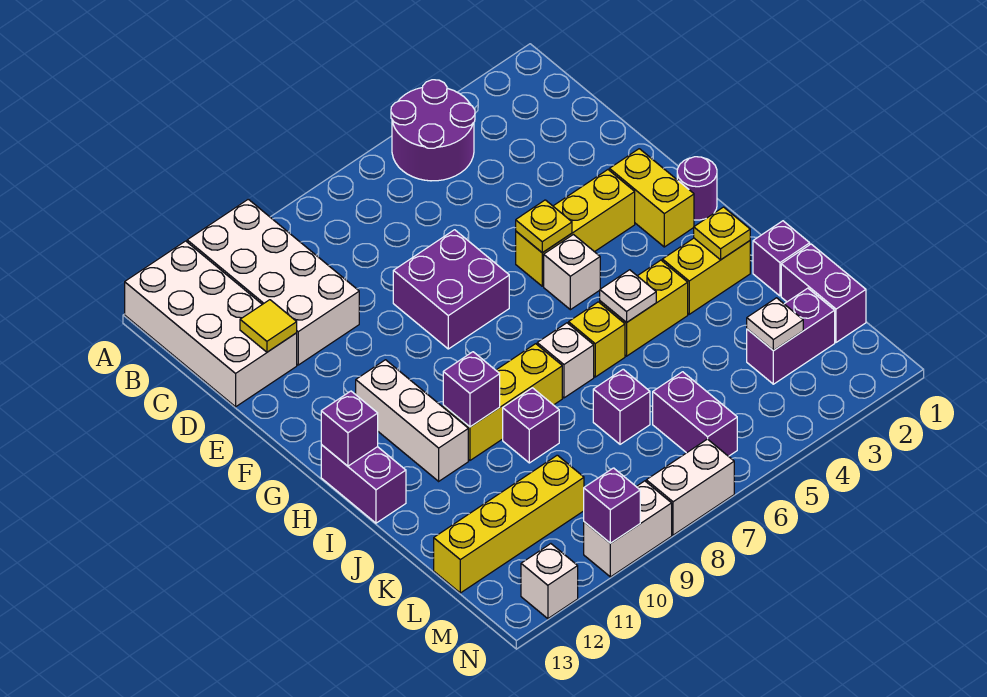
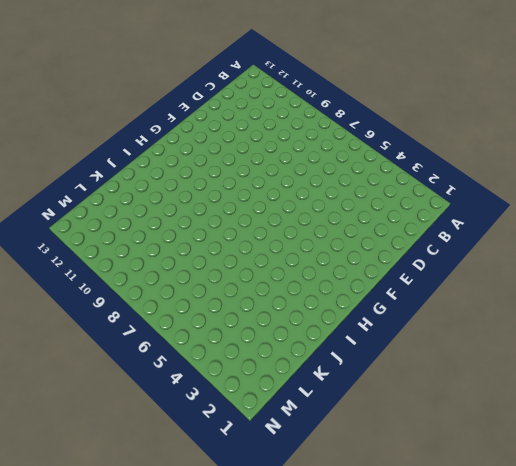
none -> purple 2x2 round brick [391,80,475,181]
none -> white 2x4 brick [187,199,359,365]
none -> white 2x4 brick [125,241,297,407]
none -> purple 2x2 brick [393,230,509,349]

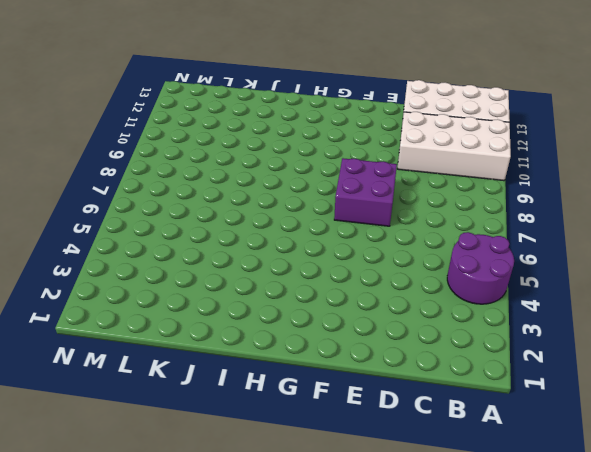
none -> yellow 1x2 brick [609,149,694,247]
none -> yellow 1x3 brick [516,170,635,286]
none -> purple 1x1 round brick [677,157,717,220]
none -> white 1x1 brick [544,235,600,310]

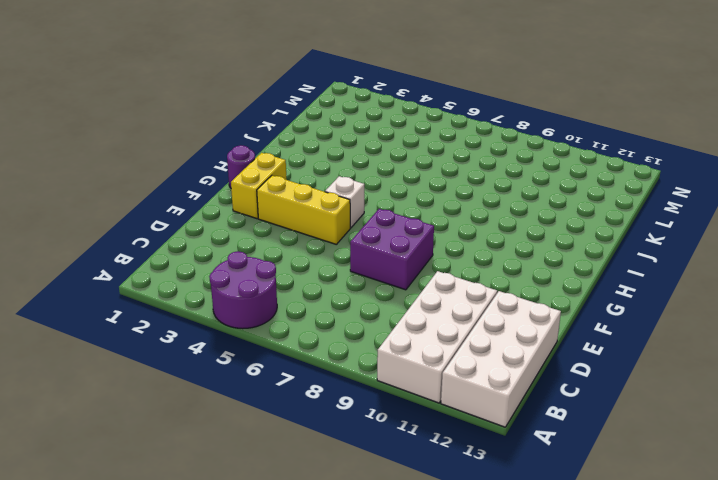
none -> white 1x3 brick [355,360,468,481]
none -> purple 1x2 brick [321,445,406,523]
none -> yellow 1x2 brick [662,238,750,314]
none -> yellow 1x2 brick [600,260,688,356]

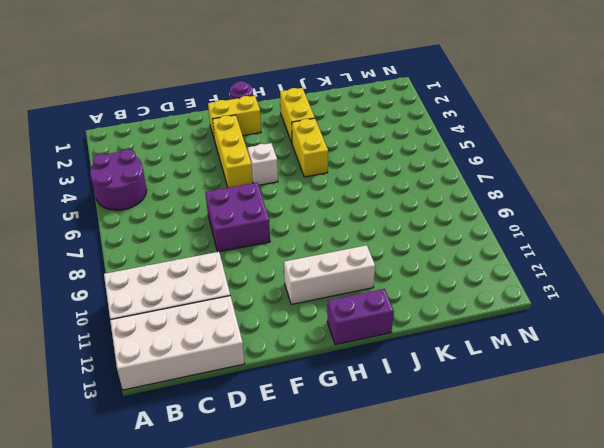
none -> yellow 1x1 brick [569,302,625,377]
none -> white 1x1 brick [537,323,594,398]
none -> yellow 1x3 brick [443,344,562,460]
none -> purple 1x1 brick [753,221,810,296]

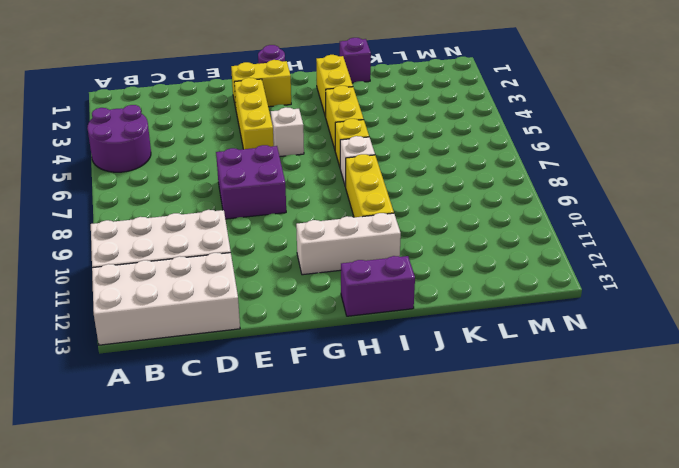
none -> purple 1x1 brick [503,388,559,463]
none -> purple 1x2 brick [781,244,866,342]
none -> purple 1x1 brick [593,369,650,444]
none -> purple 1x2 brick [747,288,835,384]

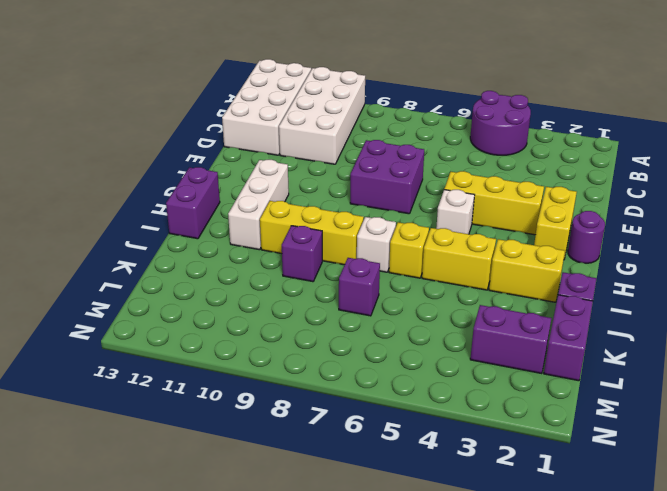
none -> purple 1x2 brick [653,372,737,456]
none -> yellow 1x4 brick [434,455,584,593]
none -> white 1x2 brick [646,439,734,535]
none -> white 1x2 brick [584,481,672,577]

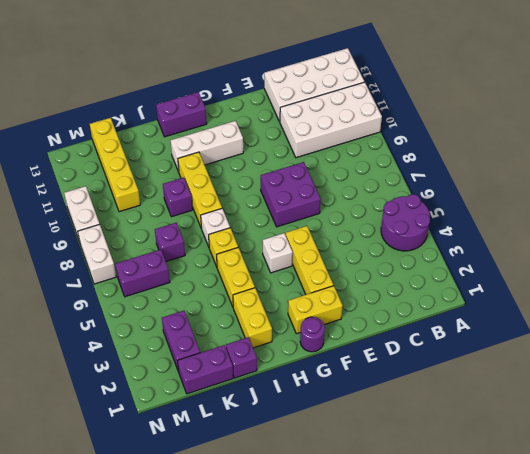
none -> white 1x1 brick [521,544,578,619]
none -> yellow 1x1 tile [240,300,297,352]
none -> yellow 1x1 plate [516,200,572,253]
none -> purple 1x1 brick [321,391,378,466]

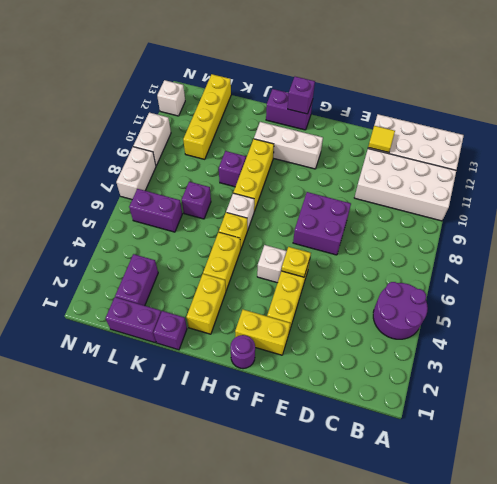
none -> yellow 1x1 plate [694,207,750,260]
none -> white 1x1 plate [600,270,656,323]
none -> purple 1x1 brick [443,352,500,427]
none -> white 1x1 plate [747,298,803,351]

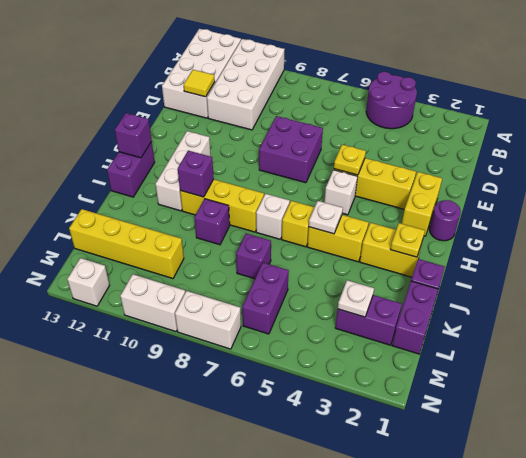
none -> purple 1x1 brick [584,468,640,543]

